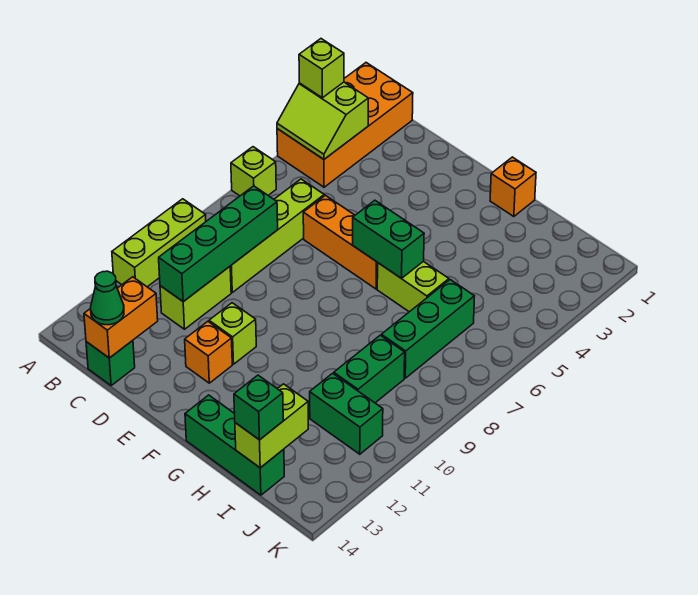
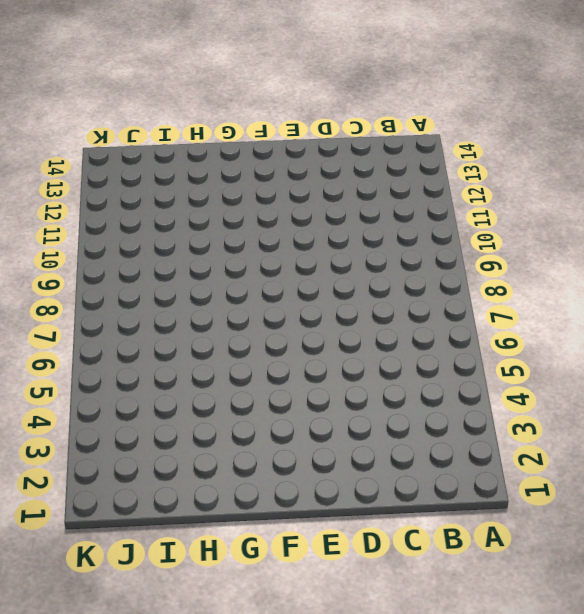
none -> orange 2x4 brick [277,63,413,187]
none -> lime 1x1 brick [231,147,276,196]
none -> lime 1x3 brick [112,199,206,287]

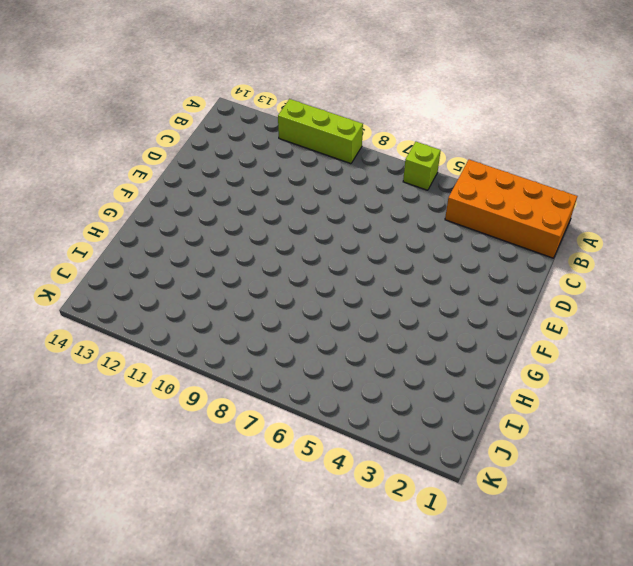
none -> lime 1x4 brick [230,179,324,292]
none -> lime 1x2 brick [160,267,231,329]
none -> green 1x1 brick [86,341,135,385]

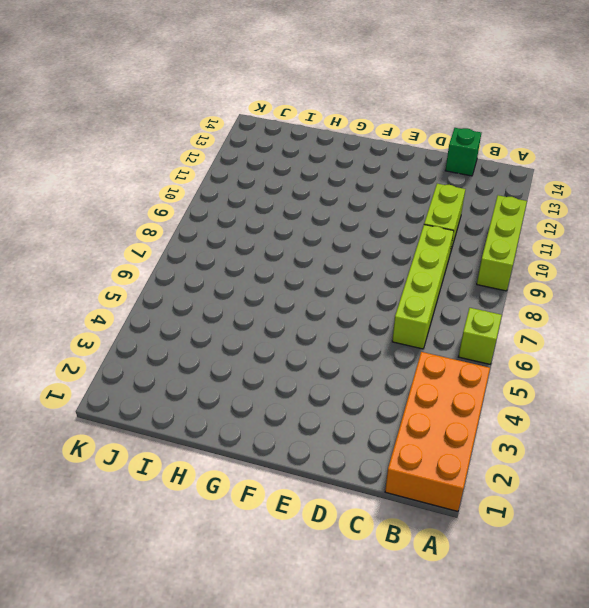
none -> orange 1x3 brick [303,195,378,289]
none -> lime 1x1 brick [209,303,256,364]
none -> orange 1x1 brick [185,321,232,383]

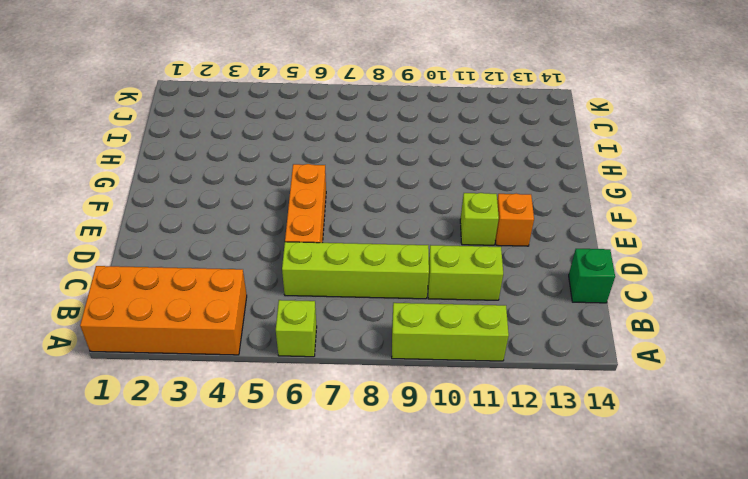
none -> orange 1x1 brick [490,157,536,217]
none -> lime 1x2 brick [377,261,449,312]
none -> green 1x3 brick [185,395,284,495]

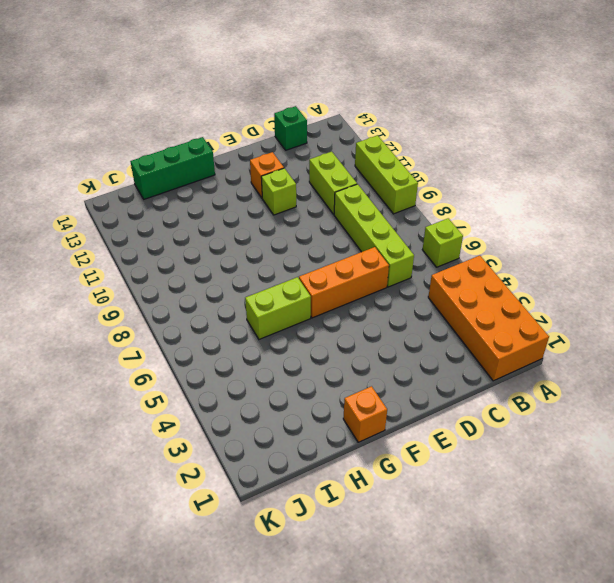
none -> green 1x3 brick [381,280,474,378]
none -> green 1x2 brick [334,335,405,403]
none -> green 1x2 brick [310,373,383,454]

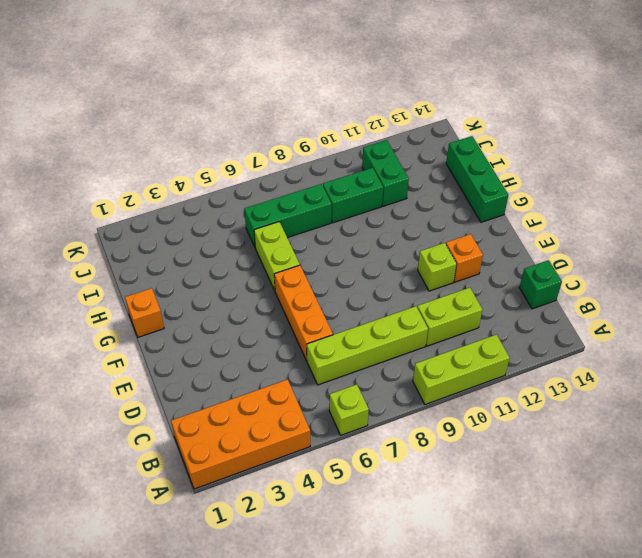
none -> lime 2x2 slope [277,82,368,159]
none -> green 1x4 brick [159,186,278,302]
none -> orange 1x2 brick [84,277,158,358]

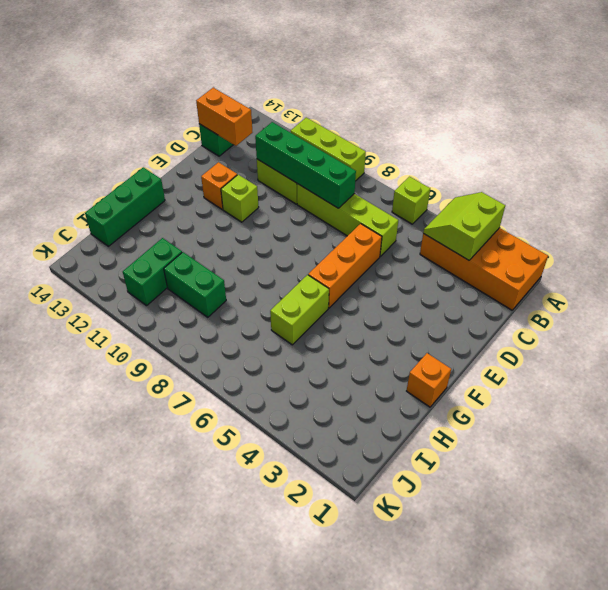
none -> green 1x3 brick [381,280,474,378]
none -> green 1x2 brick [353,200,424,279]
none -> lime 1x2 brick [235,384,308,468]

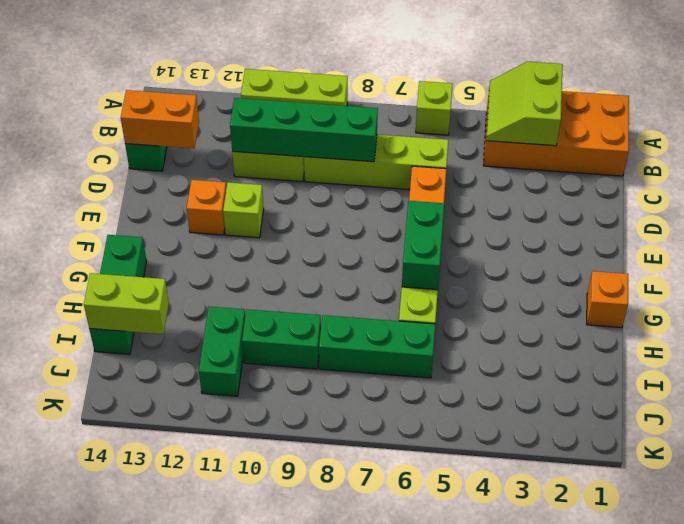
none -> lime 1x1 brick [299,39,344,98]
none -> green 1x1 cone [91,271,124,325]
none -> green 1x1 brick [234,375,283,440]

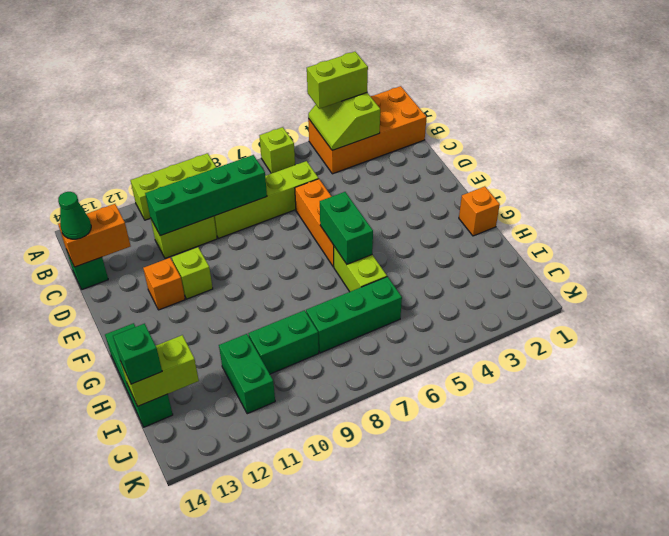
lime 1x2 brick [307,52,368,109] -> lime 1x1 brick [299,39,344,98]

